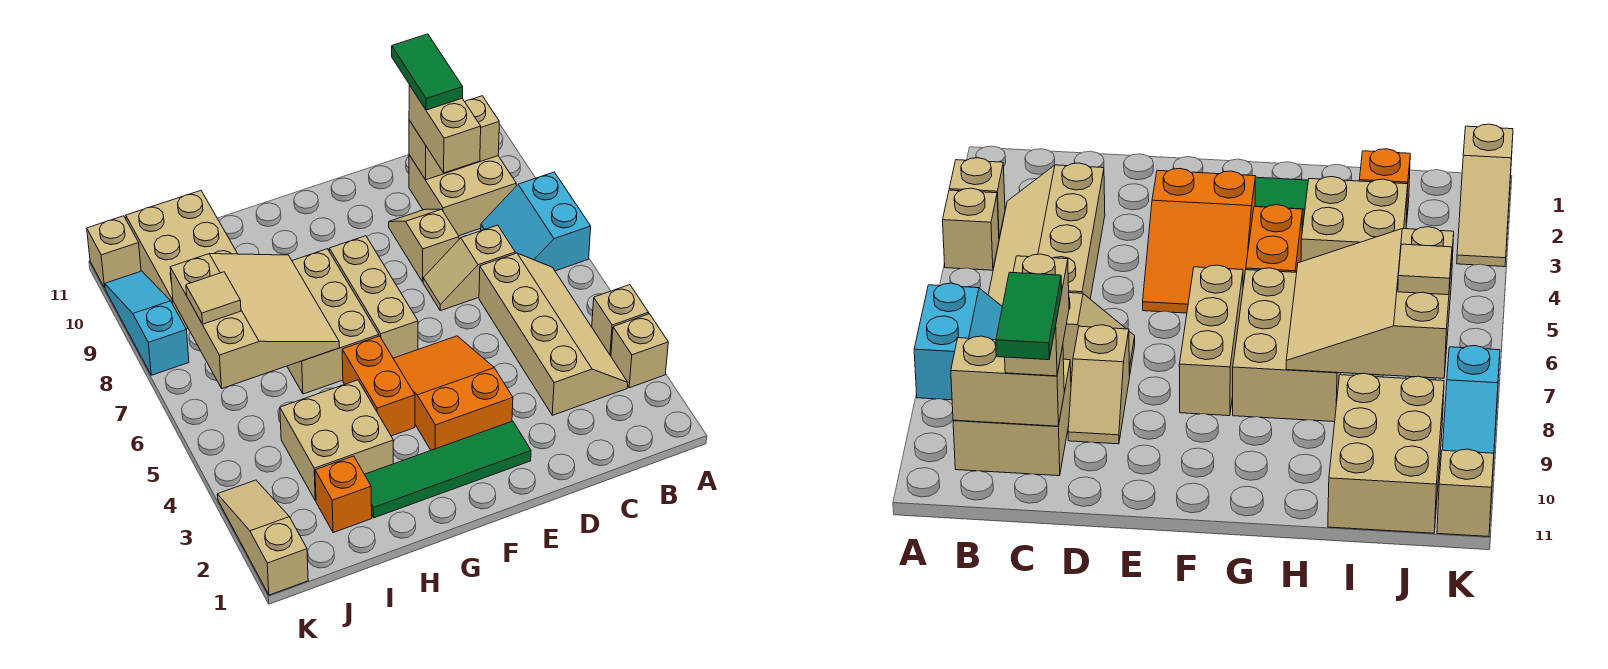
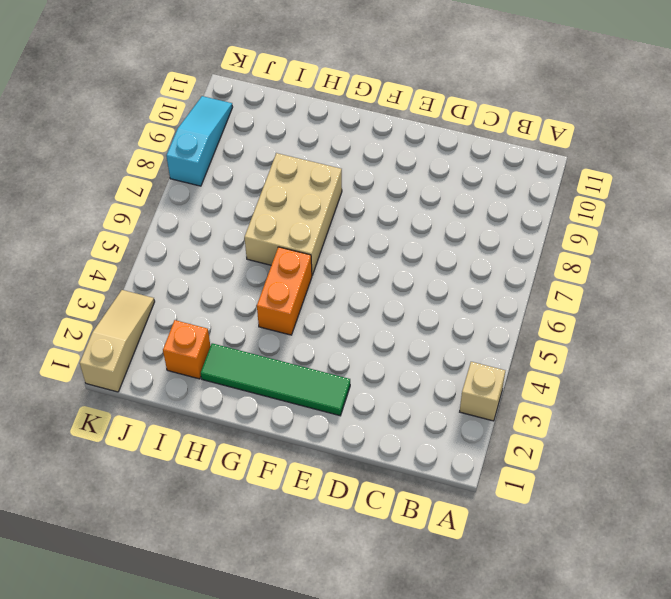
none -> tan 1x1 brick [592,285,649,356]
none -> cyan 2x2 slope [481,172,591,271]
none -> tan 2x4 slope [479,253,628,415]

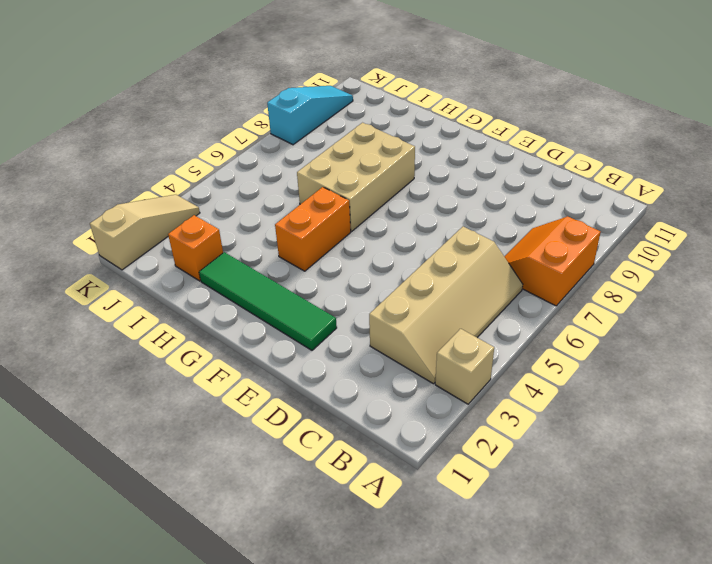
orange 2x2 slope [504,217,601,306] -> cyan 2x2 slope [481,172,591,271]
none -> tan 1x1 brick [592,285,649,356]
none -> tan 2x2 brick [409,155,516,236]
none -> tan 1x2 slope [423,225,515,311]

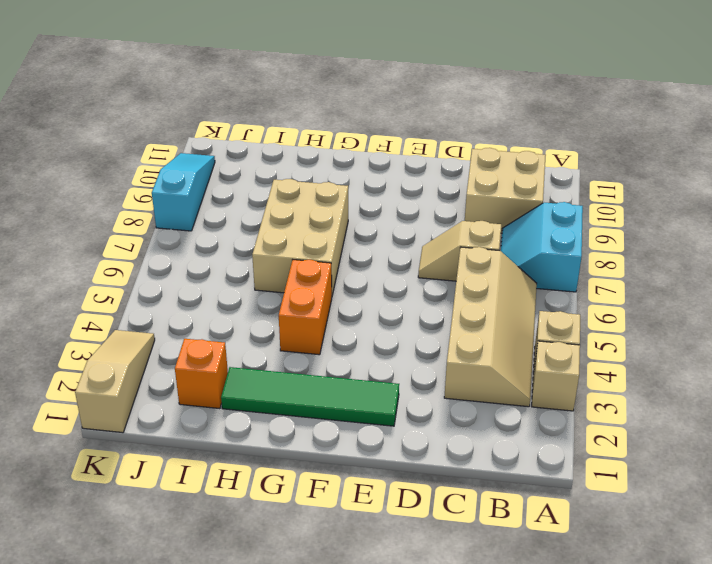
none -> tan 1x2 slope [389,209,459,282]
none -> orange 2x3 slope [393,336,513,450]
none -> tan 1x3 brick [329,236,418,358]

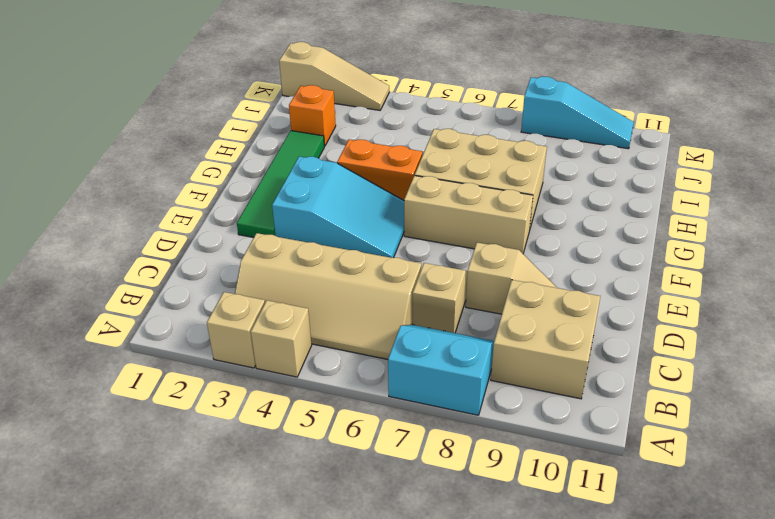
cyan 2x3 slope [272,156,404,258] -> orange 2x3 slope [393,336,513,450]
none -> tan 2x2 brick [280,380,393,501]
none -> tan 2x3 brick [126,191,238,329]
none -> tan 1x1 brick [87,216,141,288]

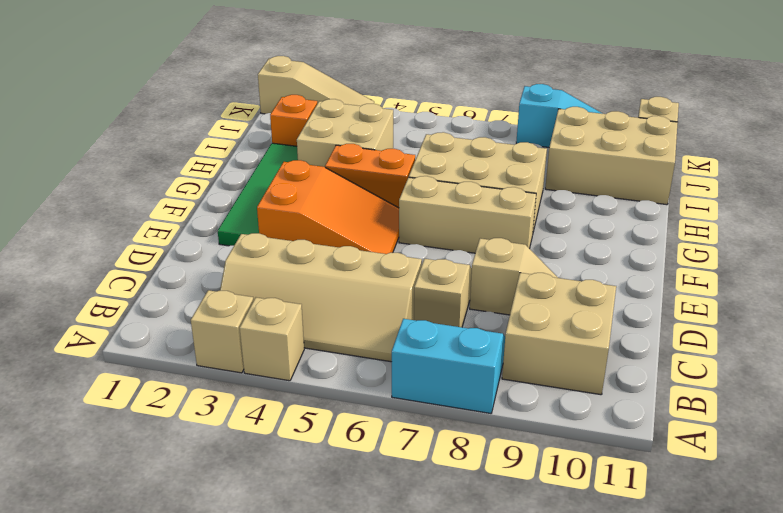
none -> tan 1x2 brick [409,96,499,180]
none -> tan 3x3 slope [170,254,340,388]
none -> tan 1x2 brick [409,85,481,173]

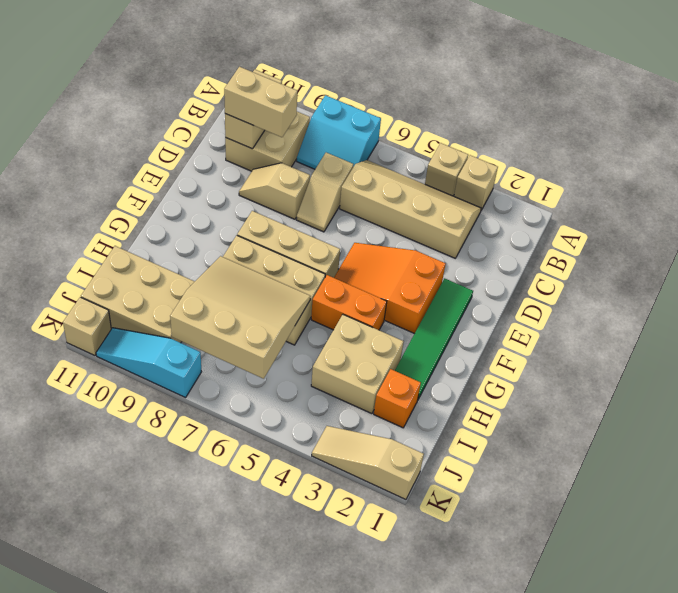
none -> tan 1x1 tile [186,272,241,324]
none -> green 1x2 tile [392,34,463,110]

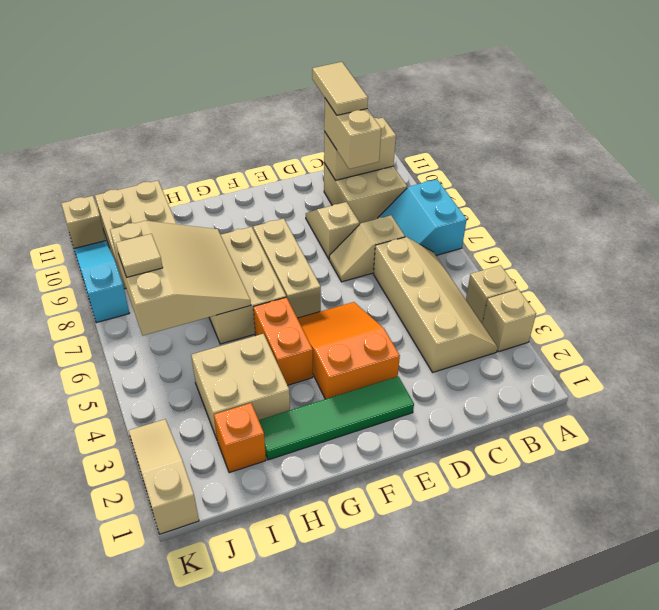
tan 1x2 tile [312,62,368,115] -> green 1x2 tile [392,34,463,110]

